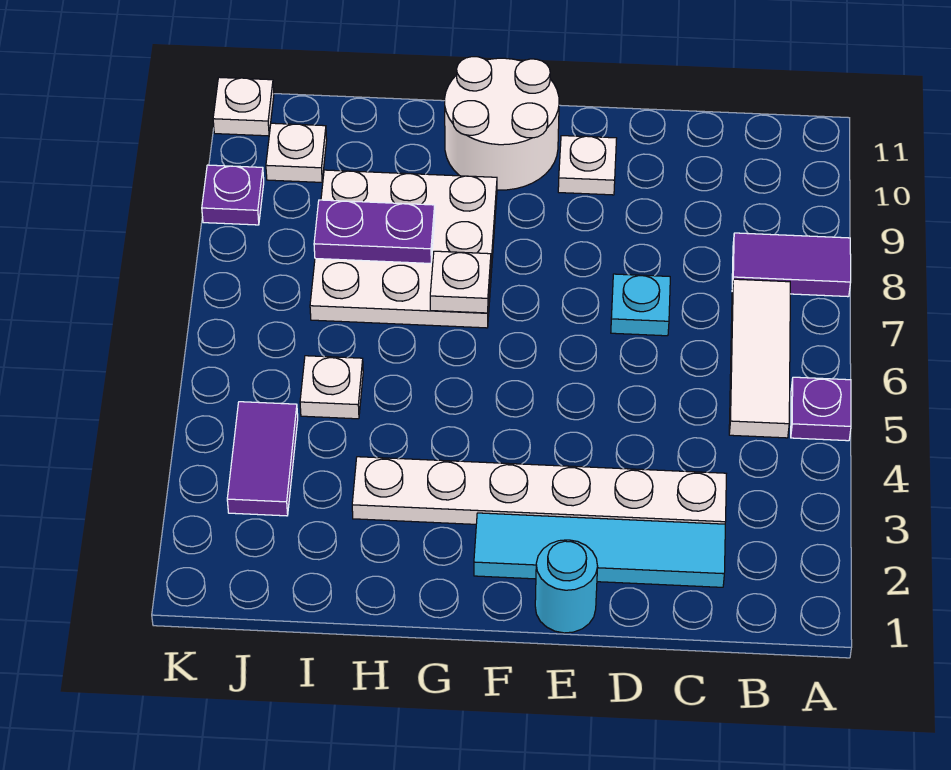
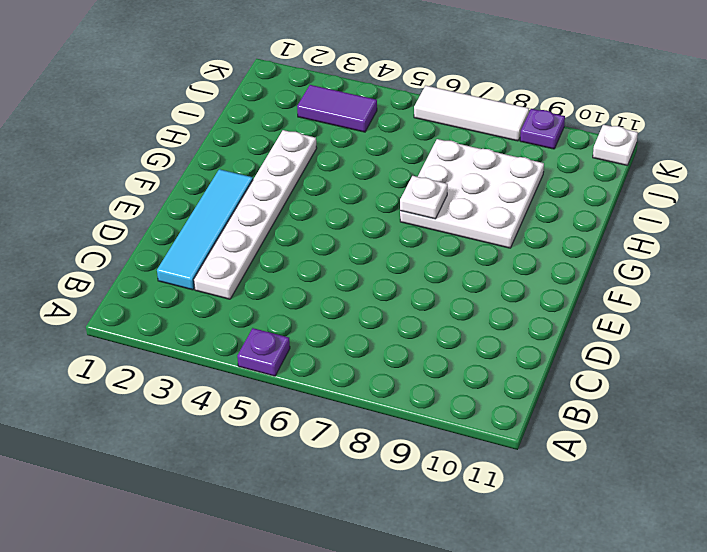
white 1x3 tile [414,85,529,141] -> white 1x3 tile moved to [729,279,790,438]
none -> purple 1x2 tile [732,233,851,297]
none -> cyan 1x1 plate [611,274,670,336]
none -> cyan 1x1 round brick [535,540,598,633]

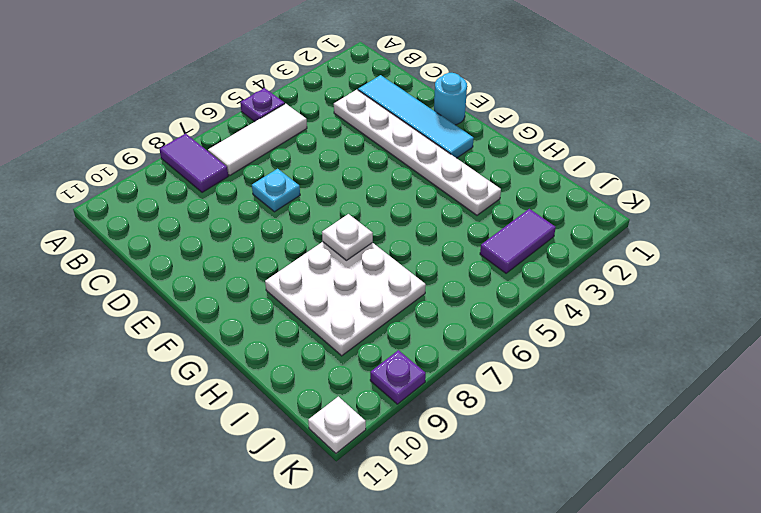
none -> white 1x1 plate [558,136,617,195]
none -> white 2x2 round brick [445,57,559,190]
none -> white 1x1 plate [300,356,363,419]

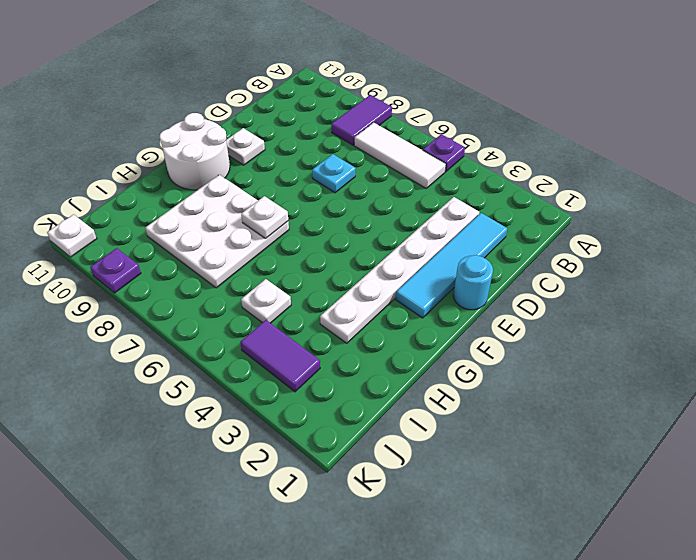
none -> white 1x1 plate [266,123,327,182]
none -> purple 1x2 plate [314,200,435,263]

